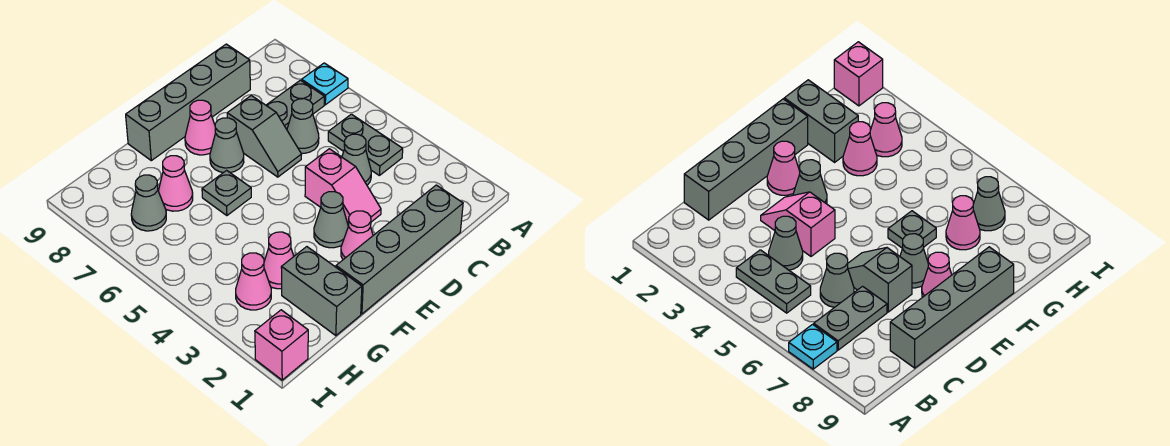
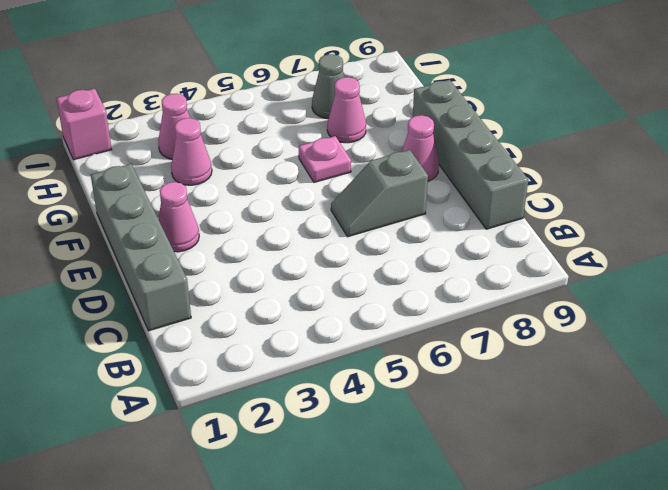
pink 1x1 plate [299,136,351,182] -> grey 1x1 plate [202,170,251,216]
none -> cyan 1x1 plate [302,63,348,105]
none -> grey 1x2 plate [328,114,403,175]
none -> grey 1x2 plate [266,80,324,129]

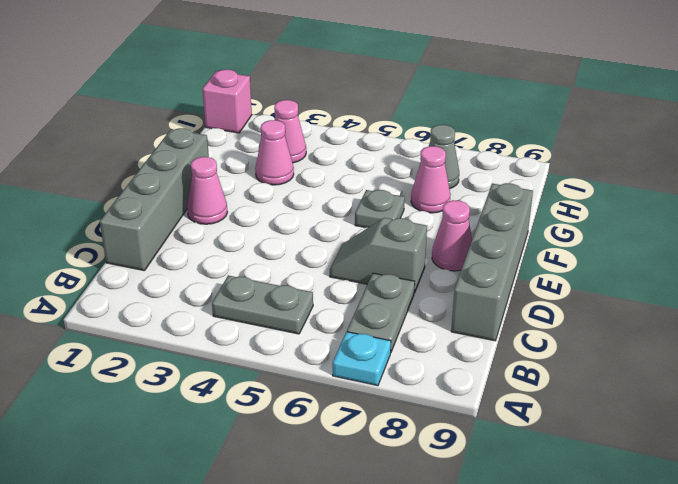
none -> grey 1x1 cone [342,134,371,185]
none -> grey 1x1 cone [287,99,319,153]
none -> pink 1x2 slope [305,149,381,226]

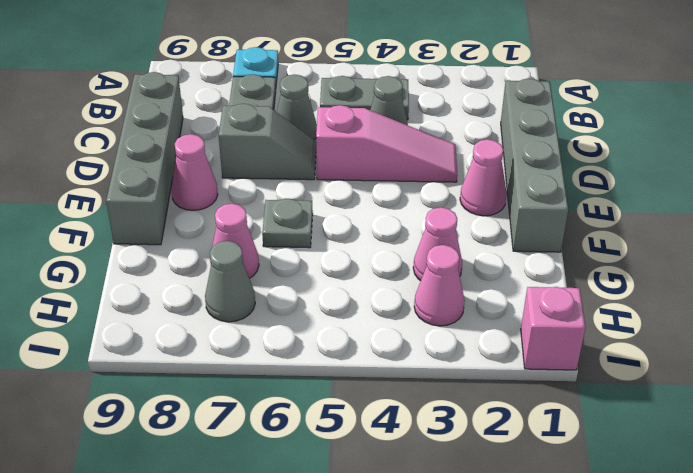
pink 1x3 slope [316,105,457,182] -> pink 1x2 slope [305,149,381,226]
none -> grey 1x1 cone [314,192,348,248]
none -> grey 1x1 cone [210,118,244,173]
none -> grey 1x2 brick [281,247,362,336]

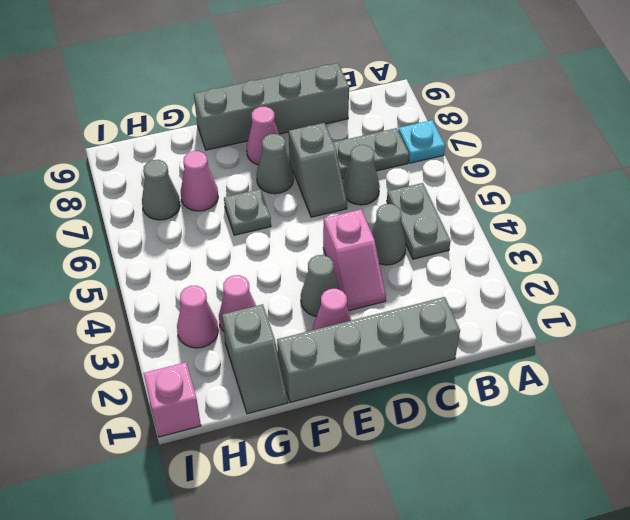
grey 1x2 slope [222,304,288,414] -> grey 1x2 brick [281,247,362,336]

